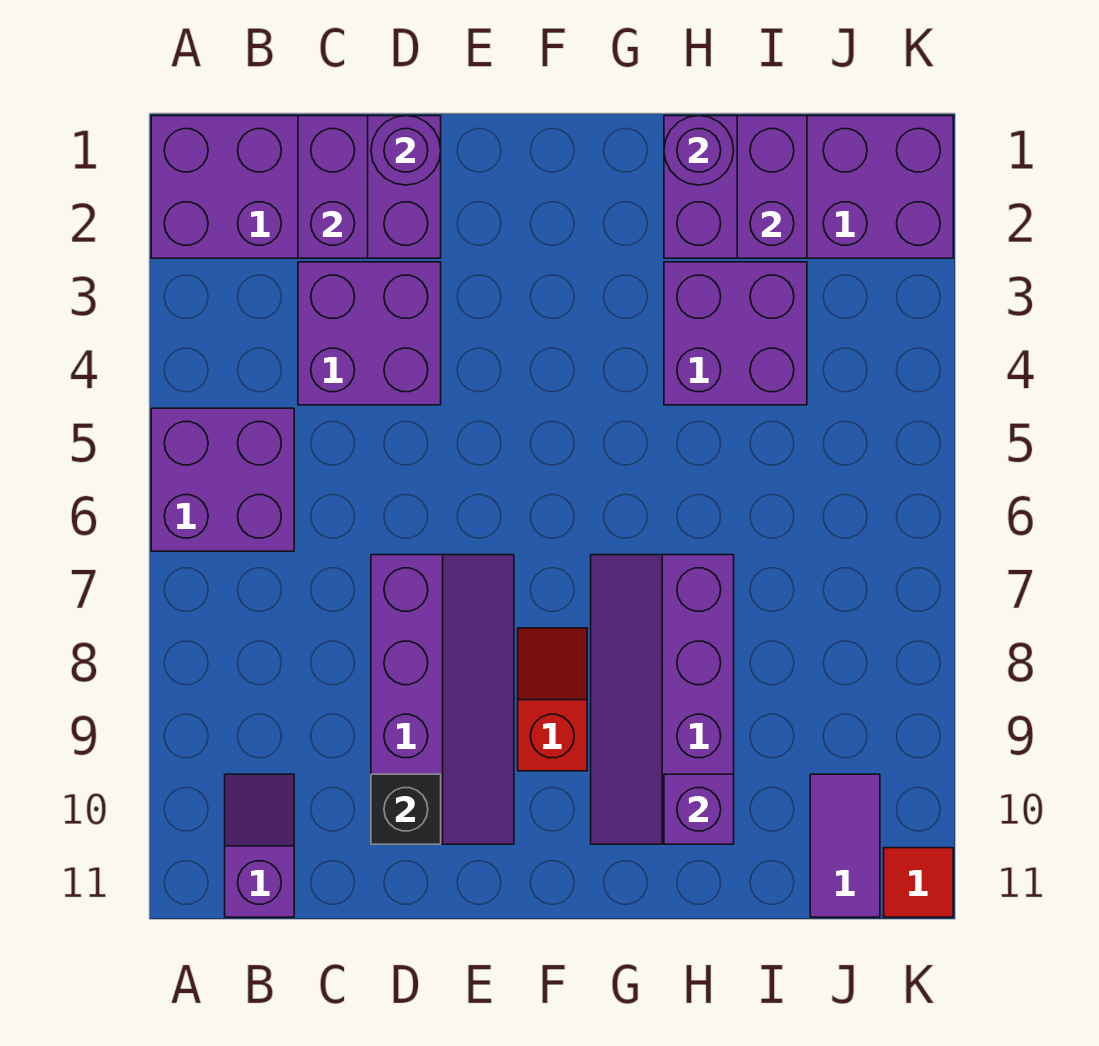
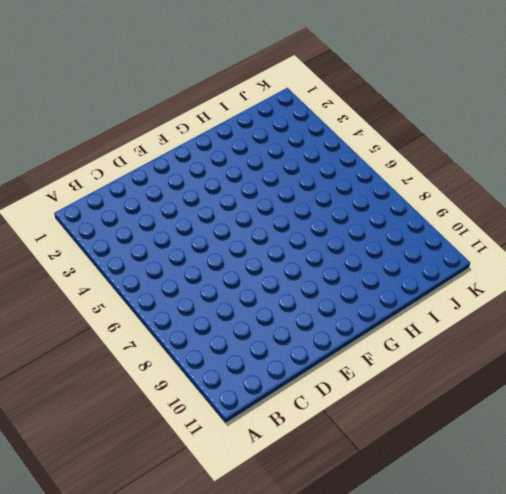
none -> purple 2x4 brick [151,116,441,258]
none -> purple 2x2 brick [151,408,294,551]
none -> purple 1x2 slope [225,774,294,917]

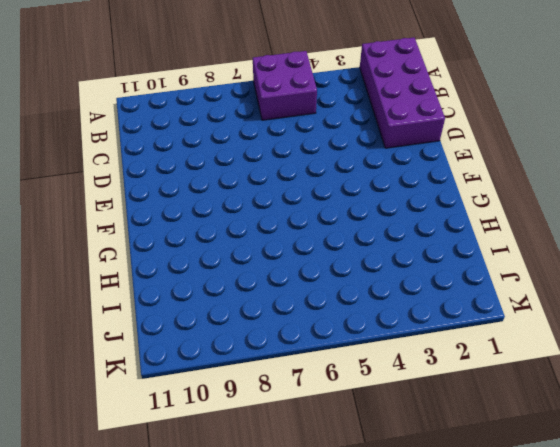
none -> purple 1x2 slope [225,774,294,917]
none -> purple 2x2 brick [298,262,441,405]
none -> purple 2x4 slope [371,555,514,844]

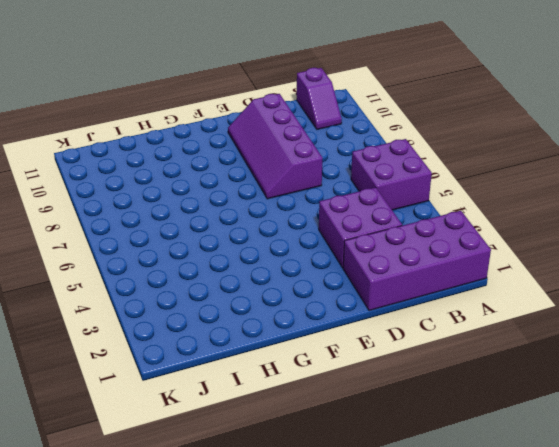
none -> red 1x2 slope [518,628,587,771]
none -> purple 2x4 slope [591,555,734,844]
none -> purple 2x4 brick [664,116,953,258]

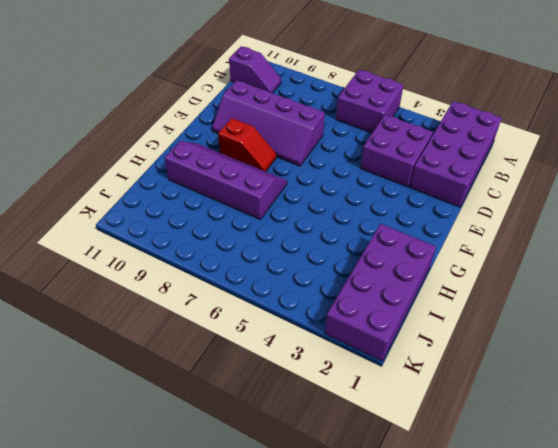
none -> purple 2x2 brick [664,262,807,405]
none -> purple 1x2 tile [810,774,880,917]
none -> red 1x1 tile [884,848,953,917]

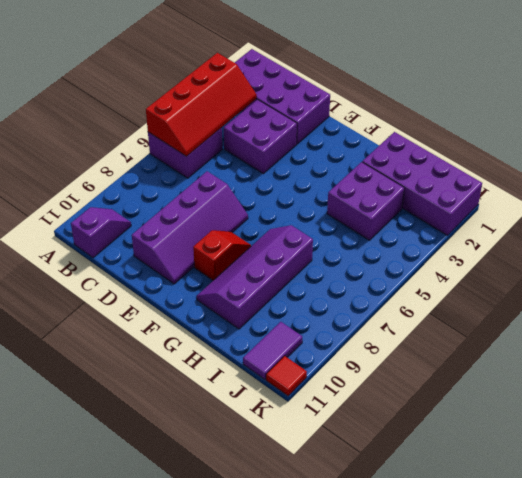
red 2x4 slope [146,53,257,156] -> none
none -> purple 1x2 brick [298,116,368,258]
none -> purple 1x1 round brick [371,116,441,185]
none -> black 1x1 brick [371,774,441,844]

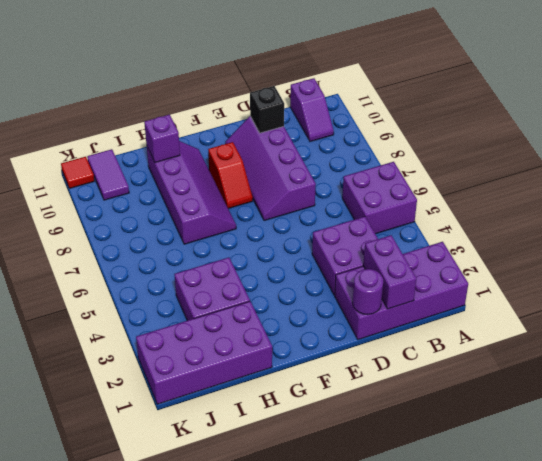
none -> purple 1x1 round brick [664,116,734,185]
none -> purple 1x2 brick [737,116,807,258]

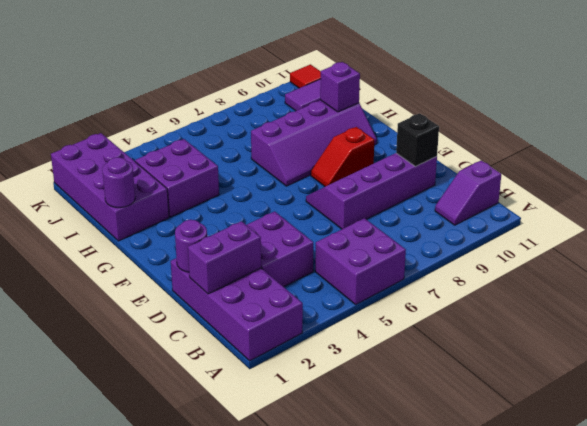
none -> purple 1x2 brick [737,116,807,258]

